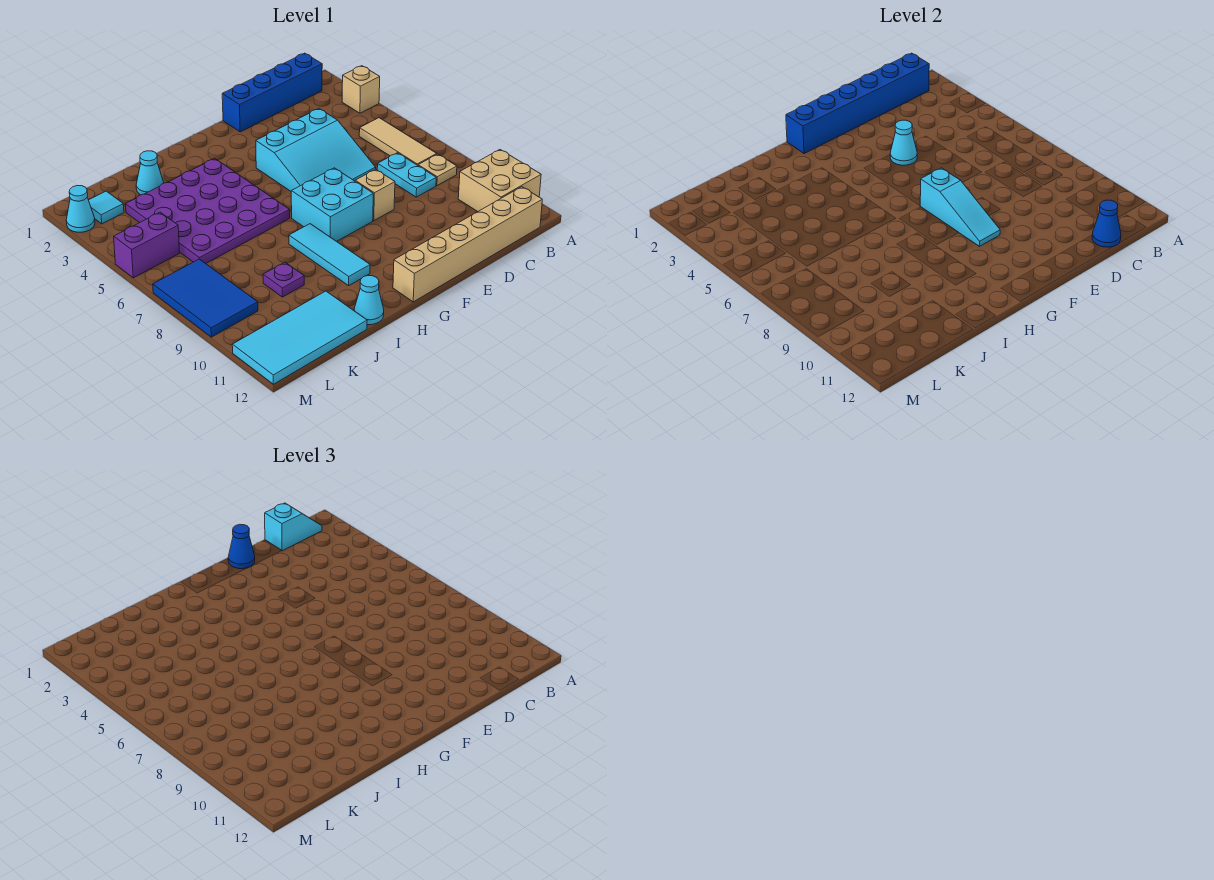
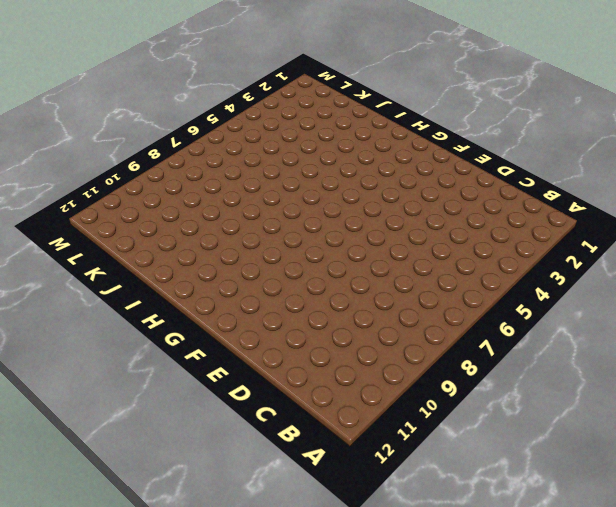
none -> tan 1x1 brick [342,66,380,113]
none -> tan 2x2 brick [458,150,541,212]
none -> blue 1x4 brick [222,53,322,132]

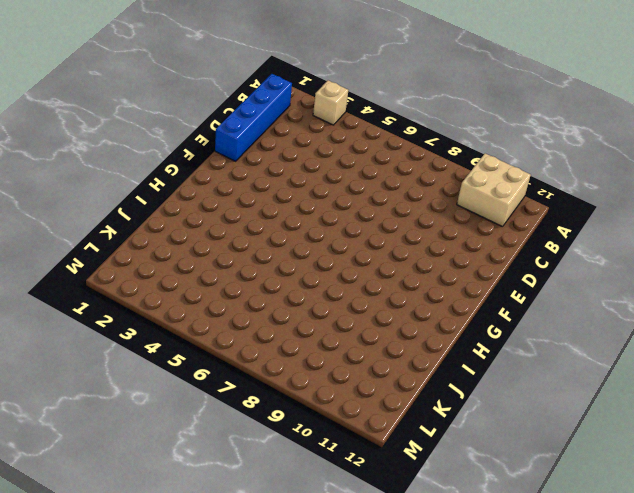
none -> tan 1x3 tile [359,118,437,165]
none -> tan 1x1 plate [418,154,457,186]
none -> tan 1x6 brick [393,187,542,302]

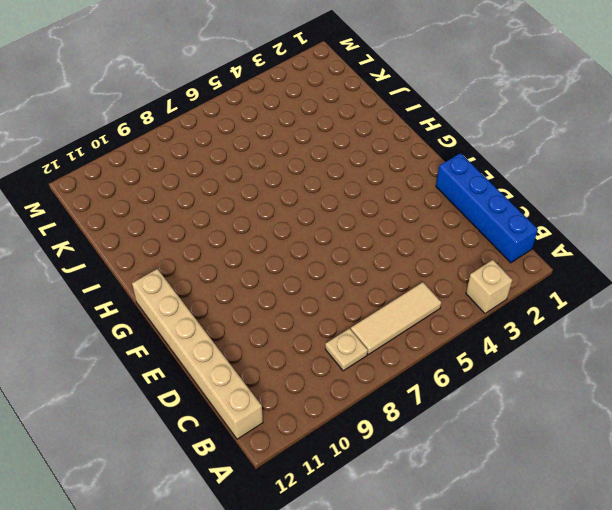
none -> tan 2x2 brick [458,150,541,212]
none -> cyan 1x2 plate [377,153,436,197]
none -> cyan 3x3 slope [256,109,376,191]

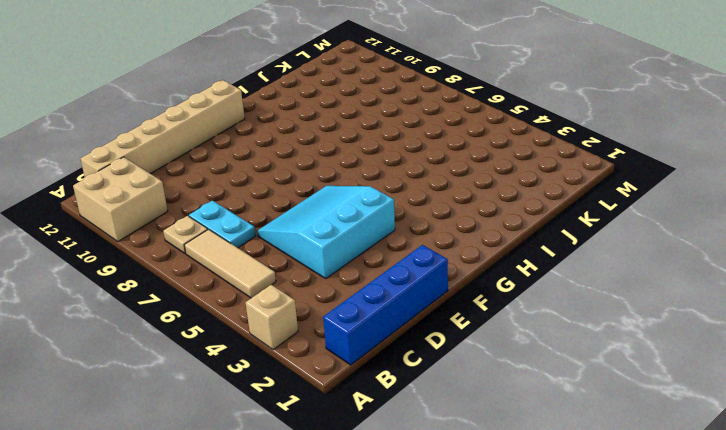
none -> tan 1x1 brick [355,169,395,221]
none -> cyan 2x2 brick [291,168,373,241]
none -> purple 4x4 plate [125,158,290,264]

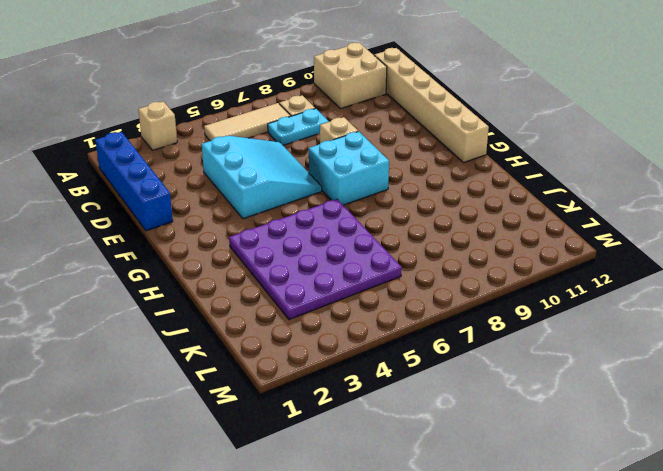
none -> cyan 1x3 tile [289,224,370,286]
none -> cyan 1x1 cone [354,276,384,325]
none -> cyan 1x1 cone [136,151,164,195]

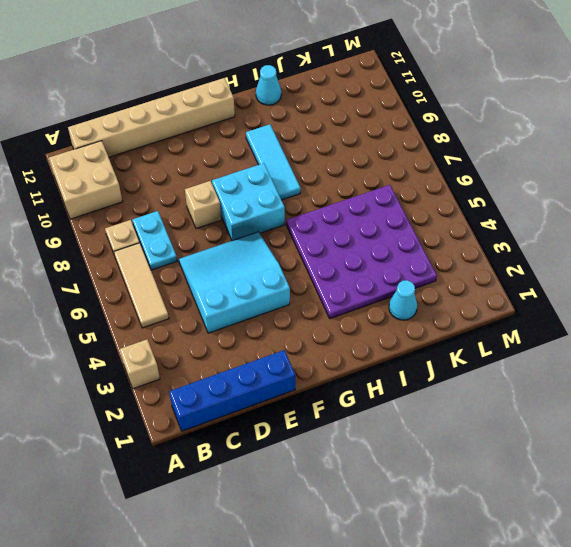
none -> purple 1x1 plate [263,262,304,297]
none -> cyan 2x4 tile [232,291,367,384]
none -> cyan 1x1 tile [89,191,124,224]

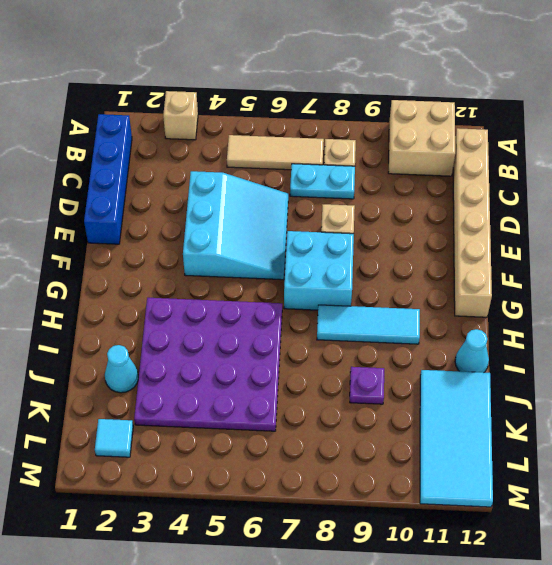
none -> purple 1x2 brick [114,212,180,278]
none -> blue 2x3 tile [153,259,258,337]
none -> cyan 1x1 cone [66,186,95,232]

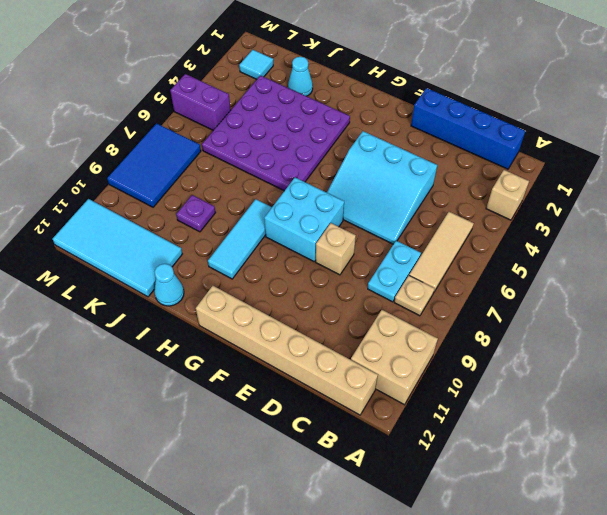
none -> cyan 1x1 cone [66,186,95,232]
none -> blue 1x6 brick [786,53,929,154]
none -> blue 1x1 cone [1092,200,1121,247]

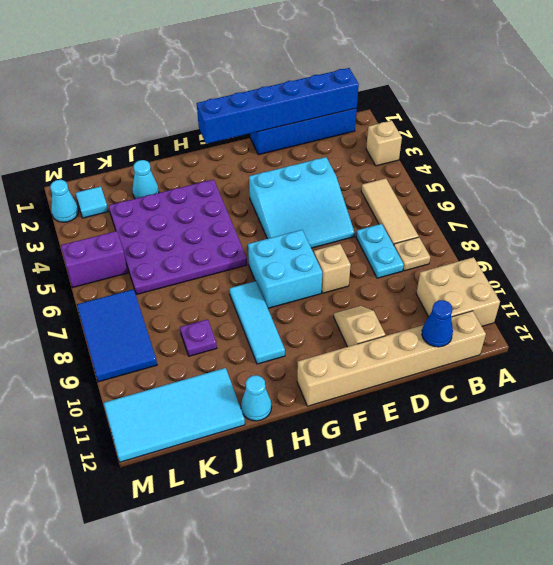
tan 1x2 slope [334,306,385,347] -> none
none -> cyan 1x1 cone [890,120,917,165]
none -> cyan 1x3 slope [920,168,1000,246]
none -> cyan 1x2 slope [265,503,322,551]

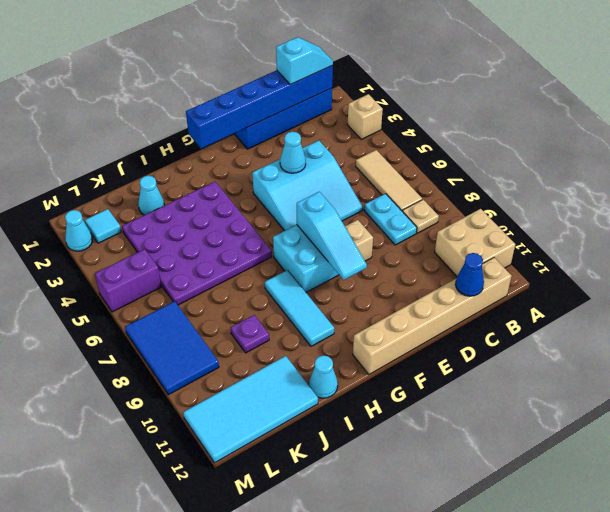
none -> blue 1x1 cone [228,524,255,569]

